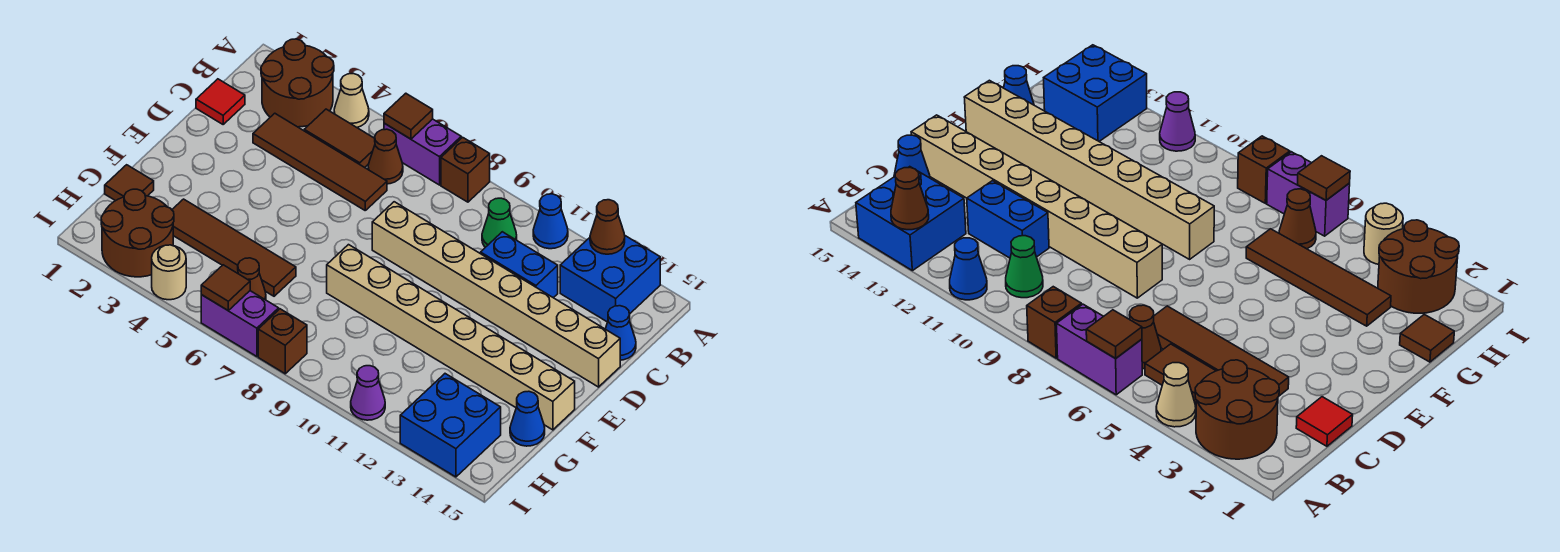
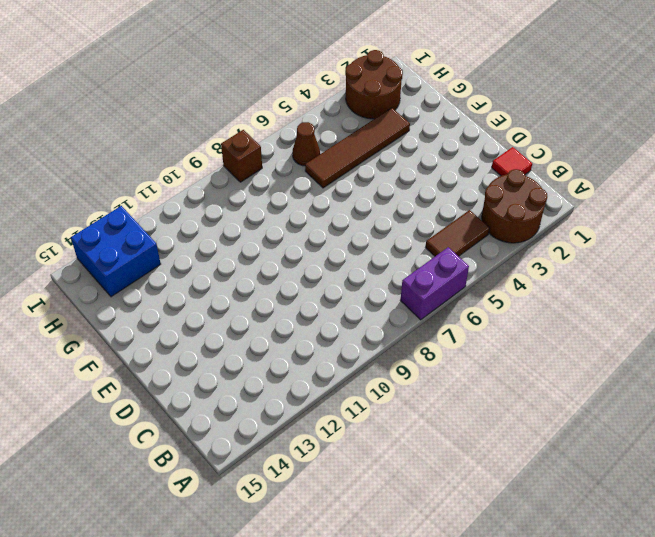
none -> tan 1x1 cone [334,74,369,127]
none -> brown 1x1 brick [441,137,490,202]
none -> blue 1x1 cone [533,194,568,249]

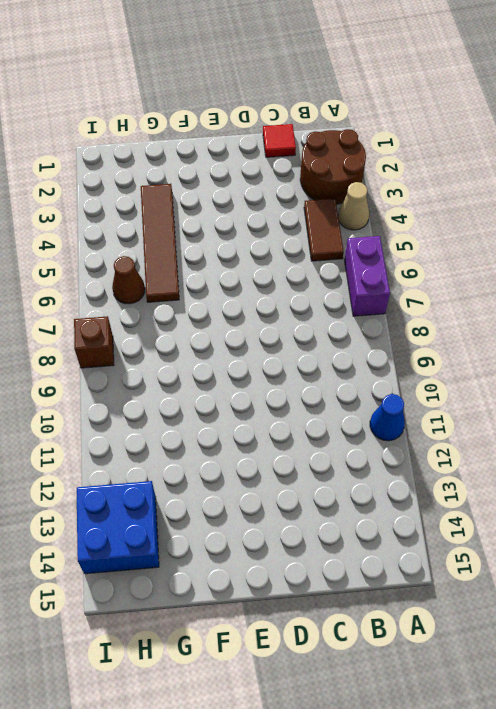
none -> brown 1x1 brick [441,137,490,202]
none -> blue 2x2 brick [560,236,660,322]
none -> brown 1x1 cone [368,129,403,184]

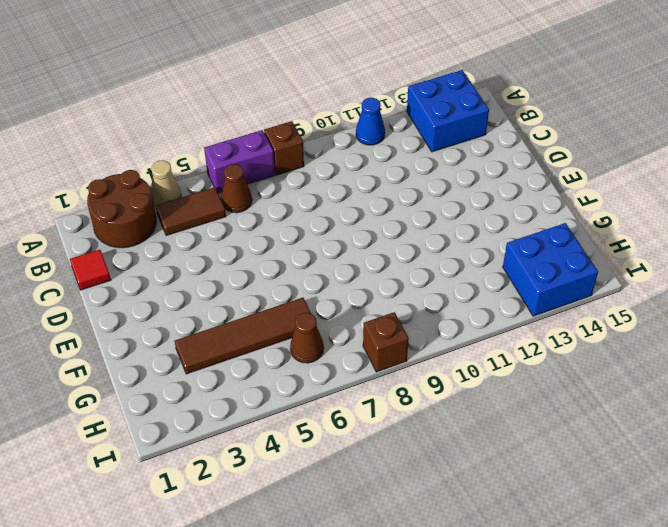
none -> green 1x1 cone [482,198,517,247]
none -> brown 1x4 tile [253,113,387,210]
none -> blue 1x2 brick [481,232,558,298]

